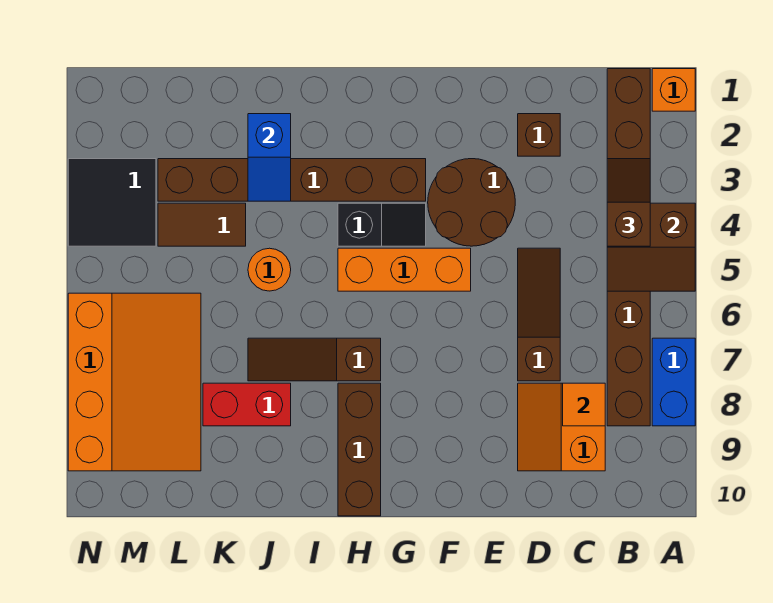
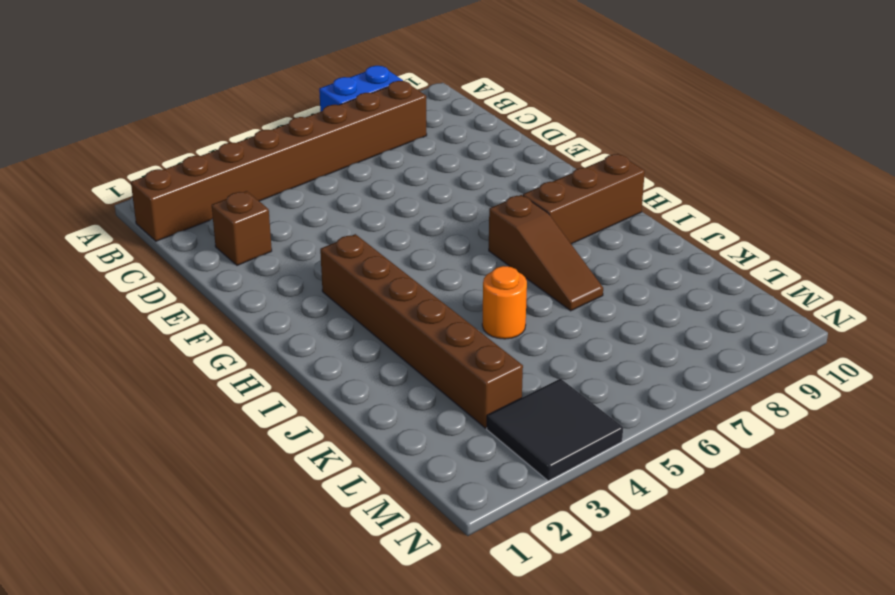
none -> orange 1x1 brick [652,69,695,111]
none -> orange 2x2 slope [518,383,605,471]
none -> brown 1x3 slope [518,248,560,381]

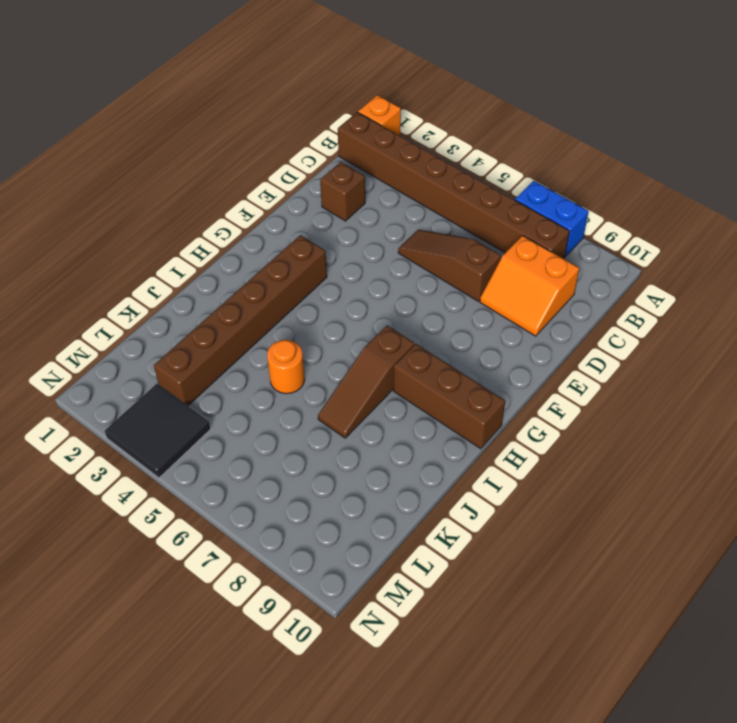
none -> brown 2x2 round brick [428,159,515,246]
none -> orange 1x3 brick [338,248,471,291]
none -> black 1x2 slope [338,203,426,246]

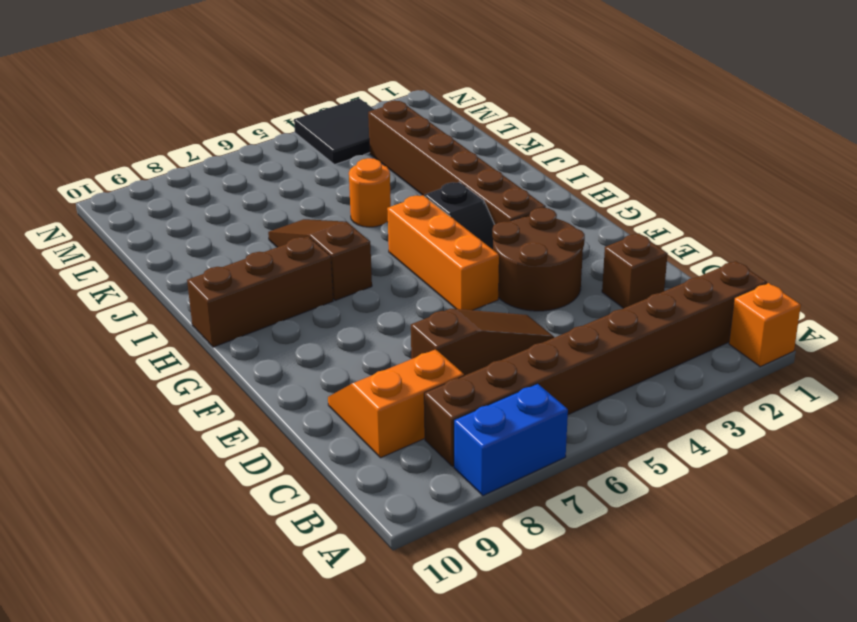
none -> red 1x2 brick [203,383,291,426]
none -> brown 1x2 tile [158,203,246,246]
none -> orange 3x4 slope [68,293,201,471]

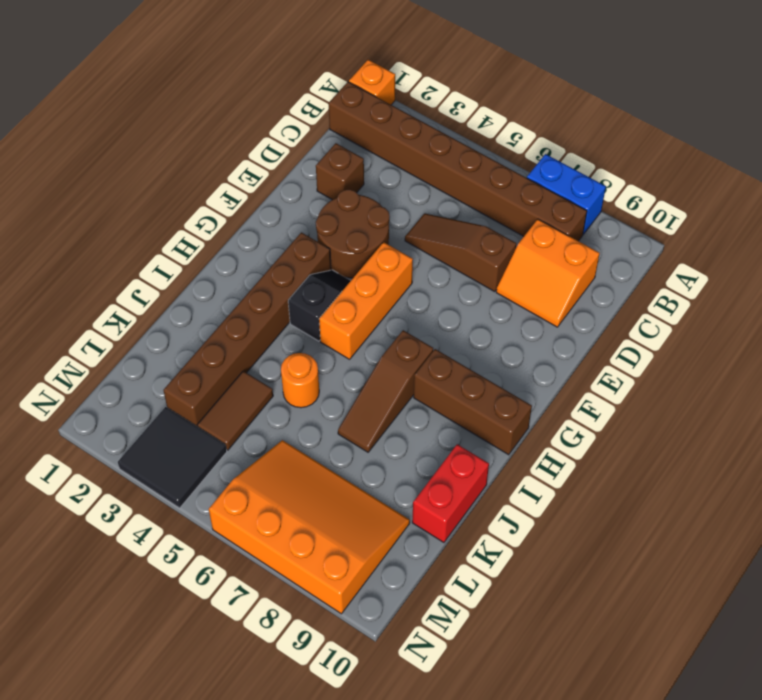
red 1x2 brick [412,444,489,542] -> red 1x2 brick moved to [203,383,291,426]
none -> brown 2x2 slope [607,203,695,291]
none -> orange 1x1 tile [563,383,605,426]
none -> blue 1x2 slope [248,114,291,201]

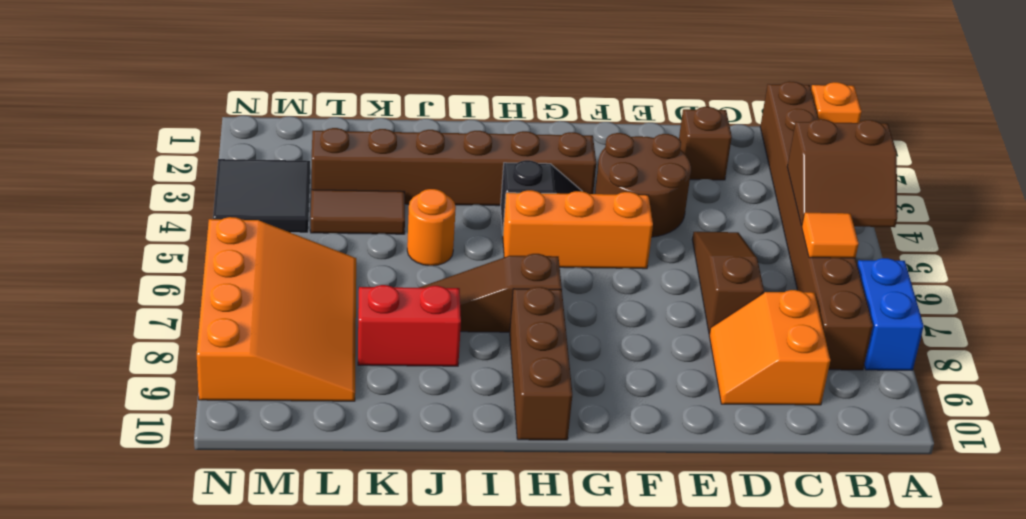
orange 1x1 tile [802,213,859,258] -> orange 1x1 tile moved to [563,383,605,426]
none -> blue 1x2 slope [248,114,291,201]
none -> brown 1x2 slope [607,159,650,246]

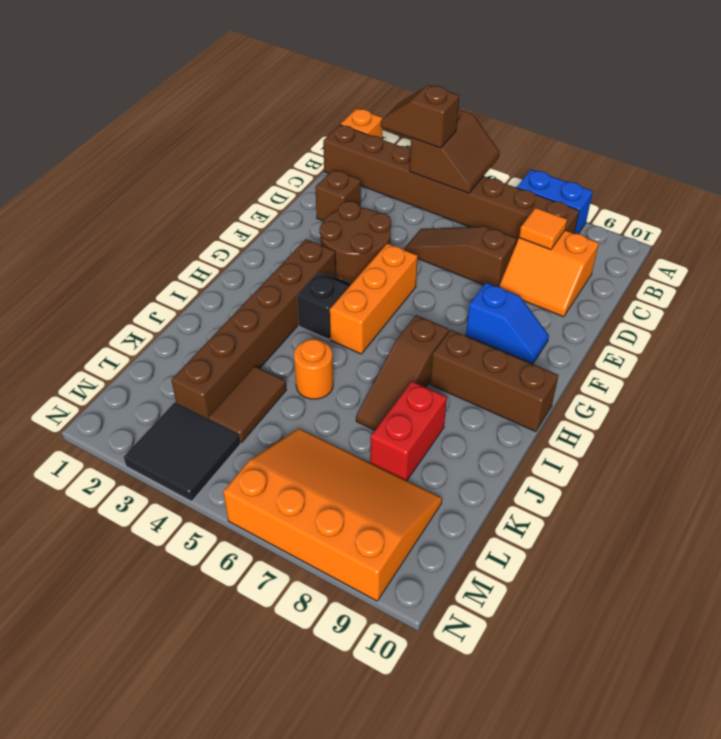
blue 1x2 slope [466,283,549,364] -> blue 1x2 slope moved to [248,114,291,201]

